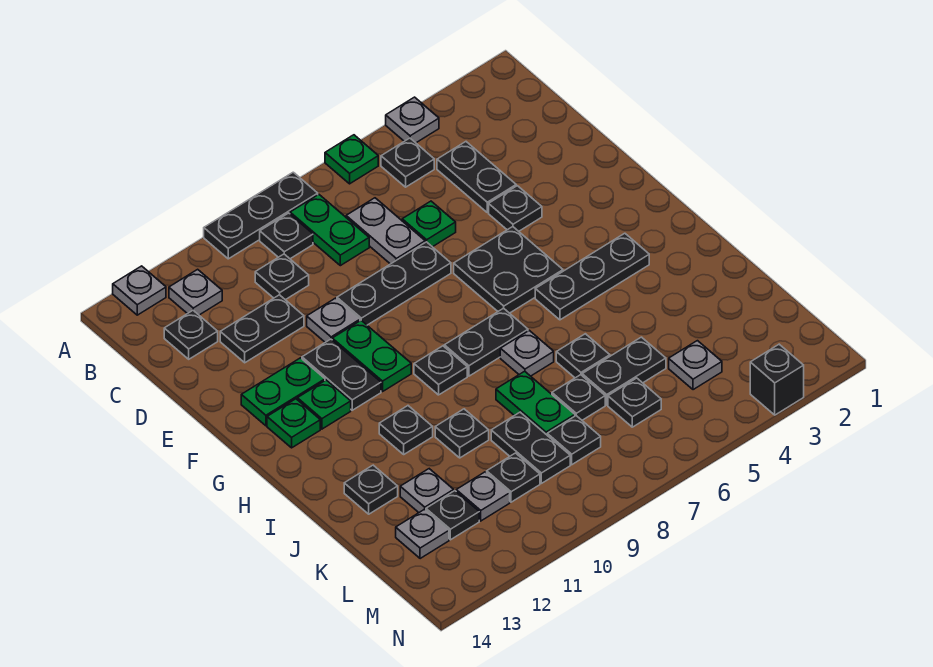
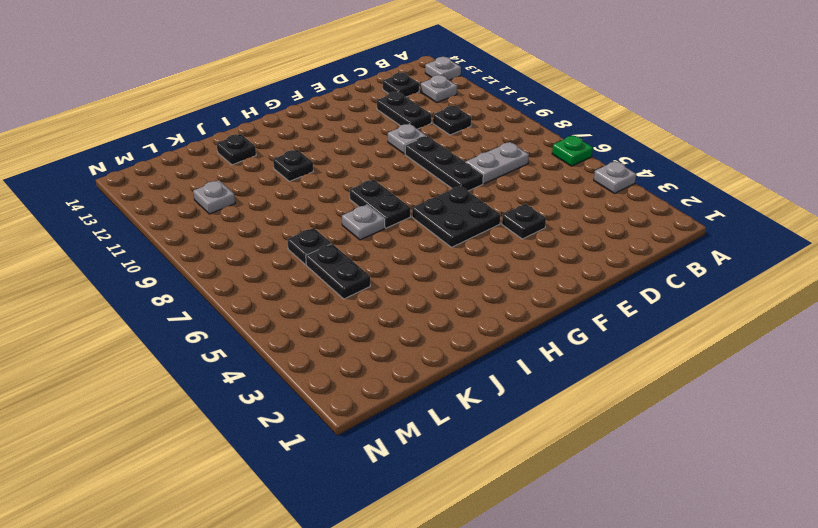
none -> black 1x3 plate [204,172,318,259]
none -> black 1x1 plate [381,138,434,187]
none -> green 1x2 plate [290,195,369,266]
none -> black 1x1 plate [260,213,313,259]

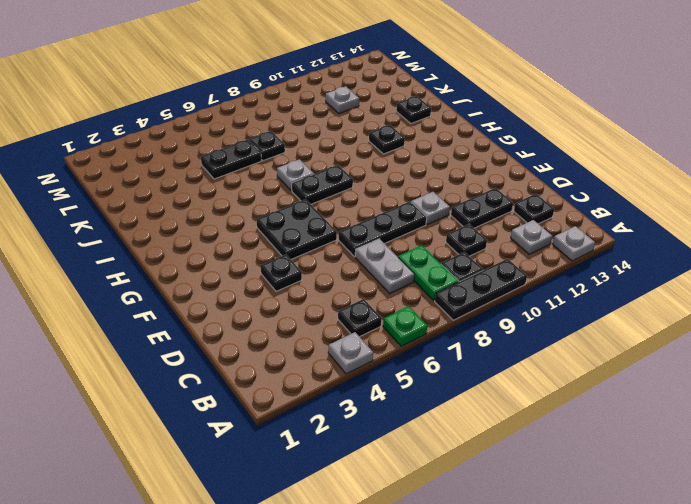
none -> black 1x2 plate [437,142,516,213]
none -> green 1x1 plate [402,201,456,247]
none -> green 1x2 plate [332,320,411,392]
none -> black 1x2 plate [302,339,381,410]

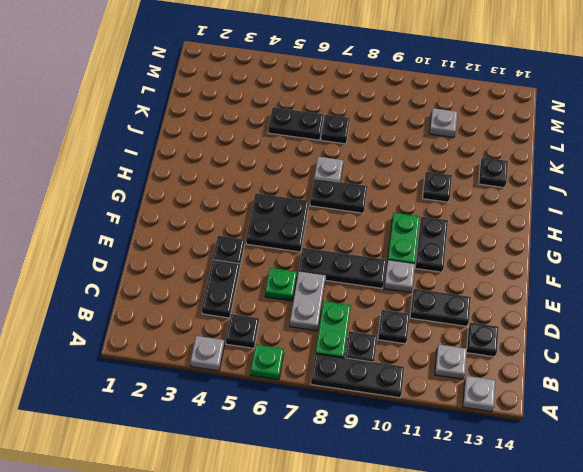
none -> green 1x2 plate [241,358,325,426]
none -> green 1x1 plate [297,380,351,429]
none -> green 1x1 plate [267,399,320,448]
none -> black 1x3 plate [535,233,649,320]

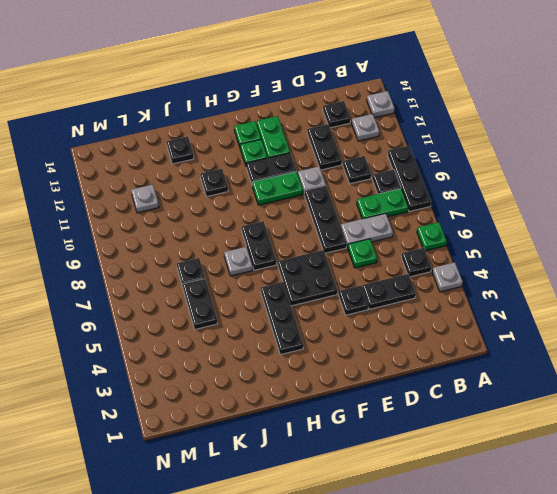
none -> black 1x1 plate [414,346,467,395]
none -> black 1x1 plate [556,334,610,378]
none -> green 1x2 plate [496,371,575,435]
none -> black 1x1 plate [435,409,489,458]

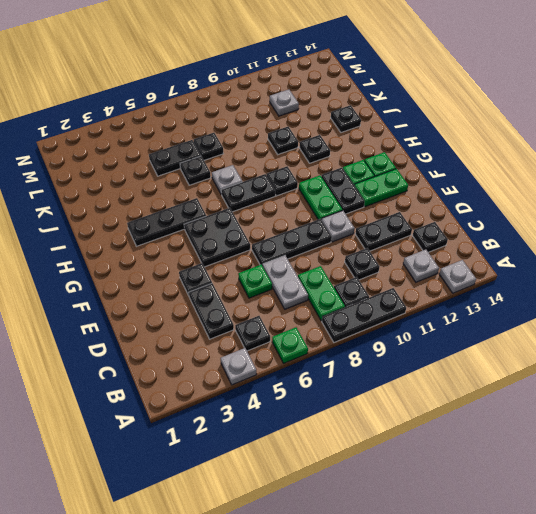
none -> green 1x2 plate [496,371,575,435]
none -> black 1x2 plate [491,412,570,483]
none -> grey 1x1 plate [400,469,454,512]
none -> grey 1x1 plate [669,341,722,390]

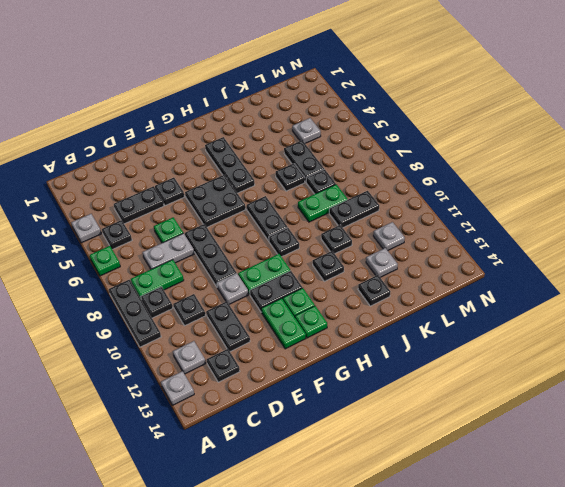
none -> grey 1x1 plate [500,330,554,376]
none -> black 1x1 plate [608,378,661,427]
none -> black 1x1 plate [547,416,601,465]
none -> black 1x1 plate [487,453,540,502]

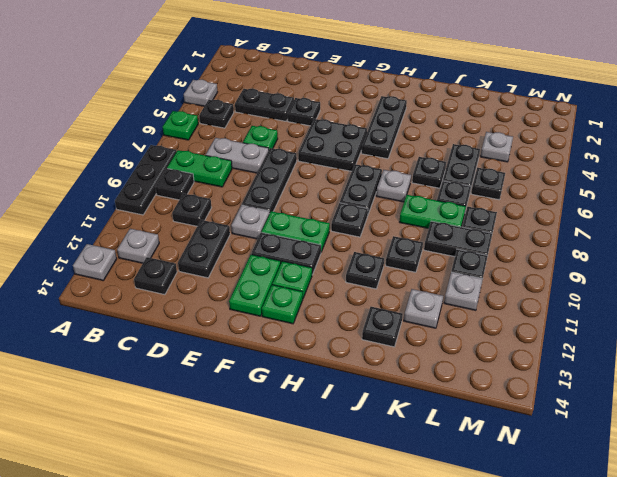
none -> black 1x1 plate [426,491,479,540]
none -> grey 1x1 plate [396,509,449,559]
none -> black 1x1 brick [750,344,804,415]

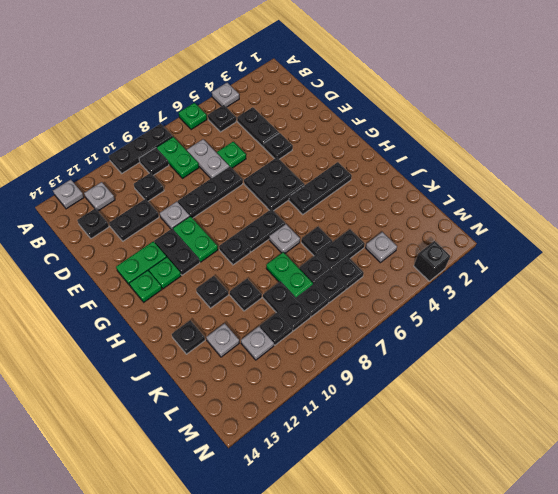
black 1x1 plate [315,271,346,303] -> black 1x1 plate moved to [426,491,479,540]
none -> grey 1x1 plate [396,509,449,559]

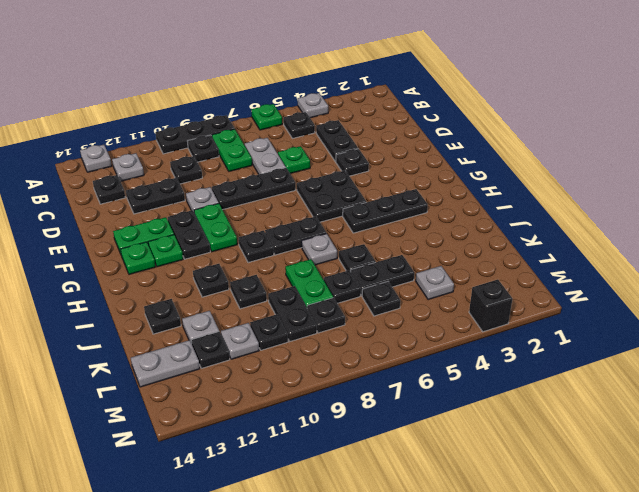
grey 1x2 plate [131,340,200,387] -> grey 1x1 plate [396,509,449,559]

